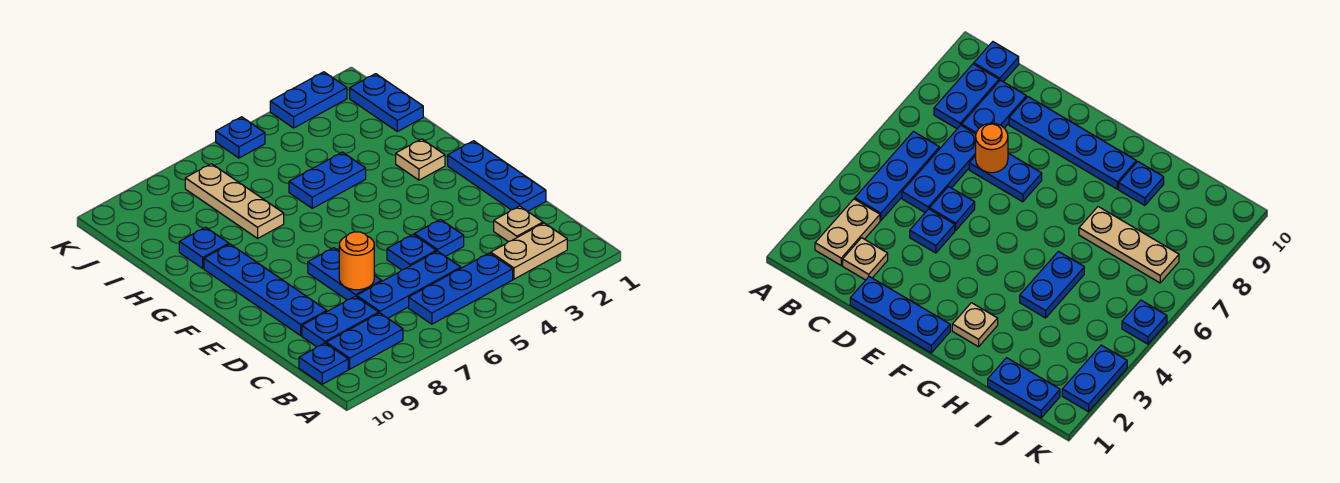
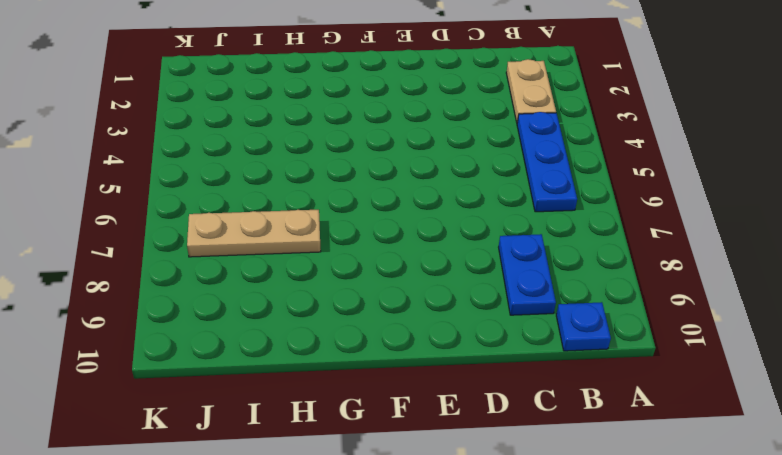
none -> blue 1x2 plate [326,313,403,369]
none -> tan 1x1 plate [494,206,543,242]
none -> blue 1x3 plate [357,251,461,318]

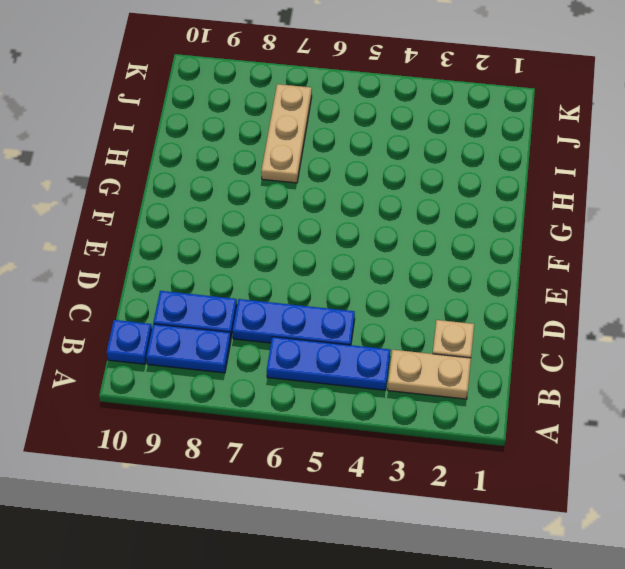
none -> blue 1x3 plate [448,141,546,211]
none -> blue 1x1 plate [414,219,464,257]
none -> blue 1x1 plate [387,235,436,270]

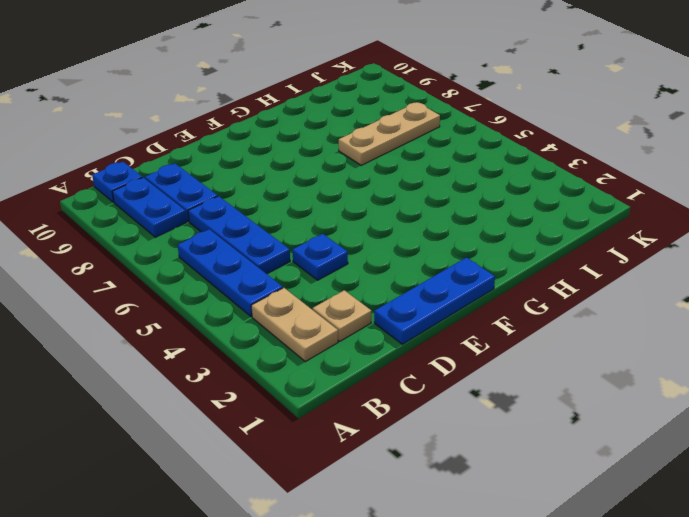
none -> blue 1x1 plate [387,235,436,270]
none -> blue 1x2 plate [308,248,382,300]
none -> blue 1x4 plate [204,244,327,335]

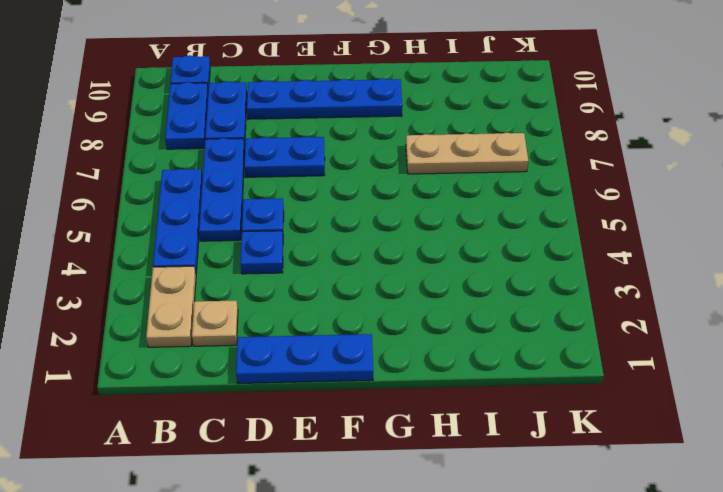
none -> tan 1x1 plate [396,139,445,180]
none -> blue 1x2 plate [289,152,366,208]
none -> blue 1x1 plate [179,227,229,268]

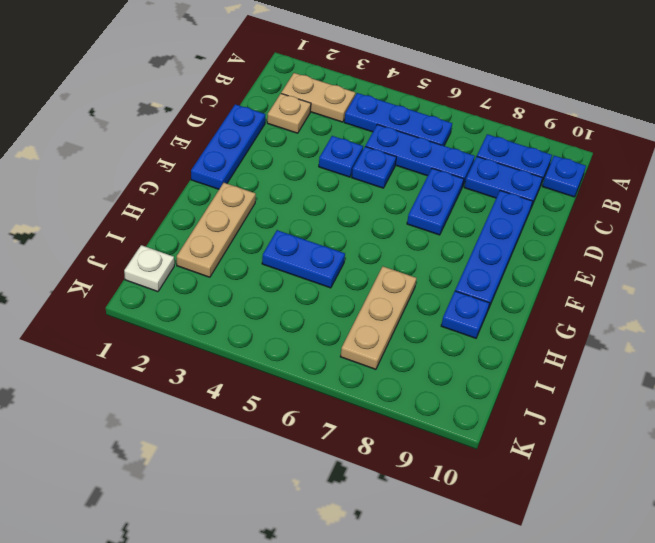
tan 1x3 plate [177,183,256,277] -> tan 1x1 plate [396,139,445,180]
white 1x1 plate [124,245,174,292] -> blue 1x2 plate [350,74,423,132]
none -> blue 1x2 plate [270,72,347,128]
none -> blue 1x1 plate [216,117,265,158]
none -> orange 1x1 round brick [339,232,374,290]

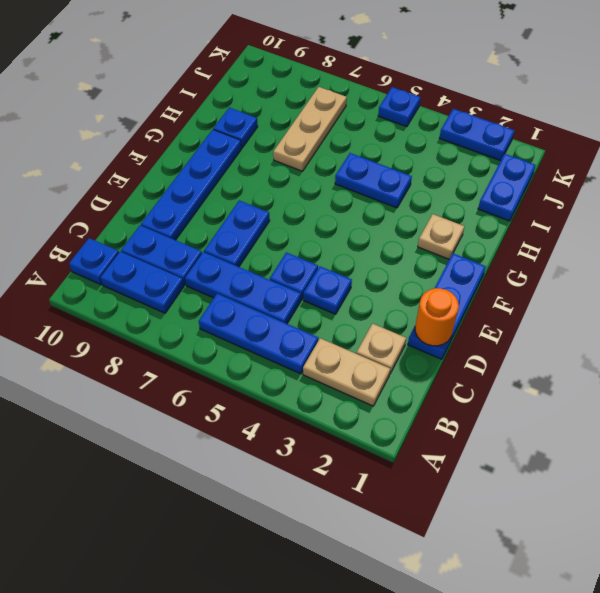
orange 1x1 round brick [415,288,459,346] -> orange 1x1 round brick moved to [339,232,374,290]

